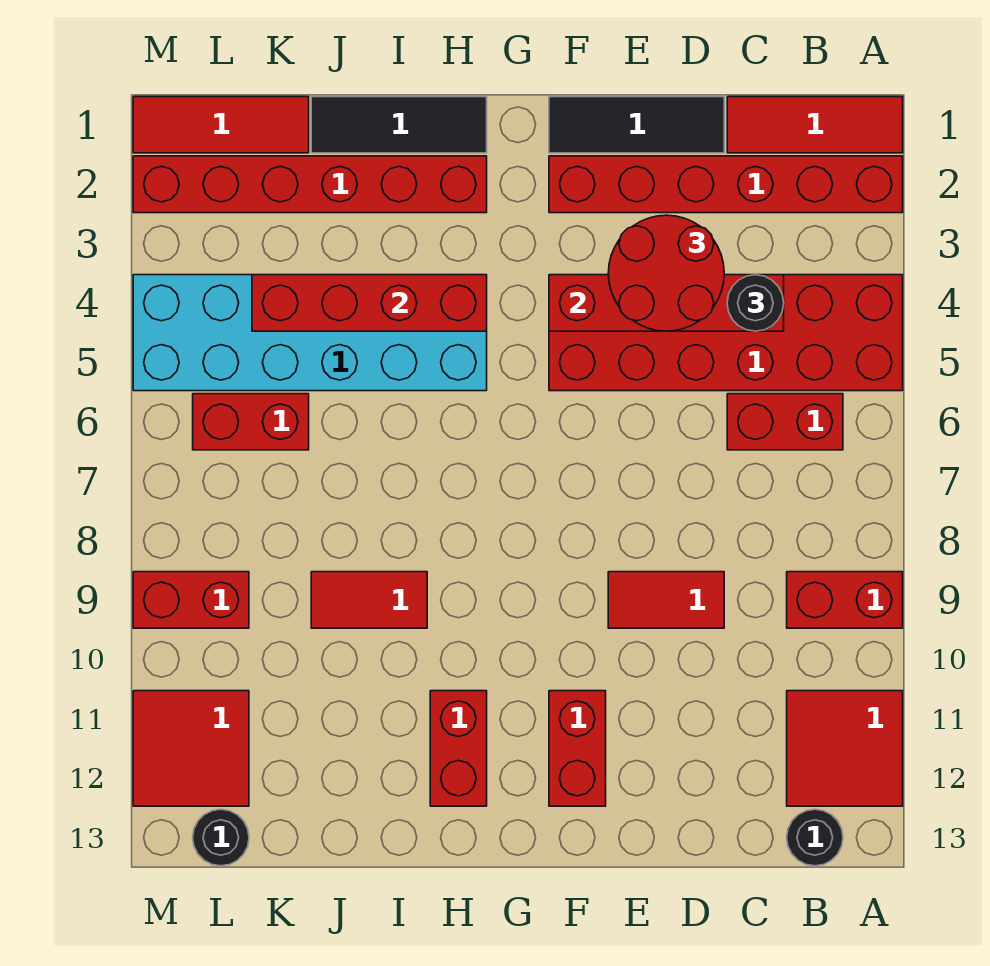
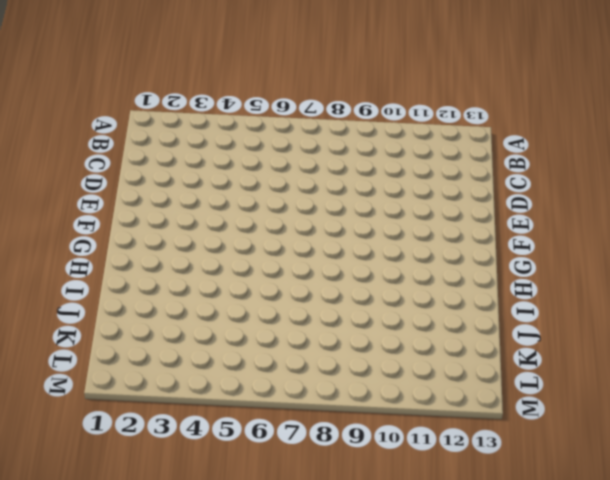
none -> red 1x3 tile [727,97,903,153]
none -> red 1x6 brick [549,156,903,213]
none -> red 2x6 brick [549,275,903,391]

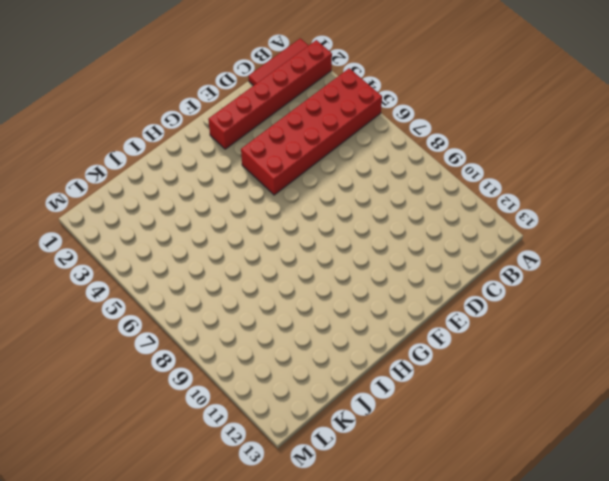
none -> red 1x2 brick [787,572,903,628]
none -> red 2x2 tile [787,691,903,806]
none -> red 1x2 brick [727,394,843,450]

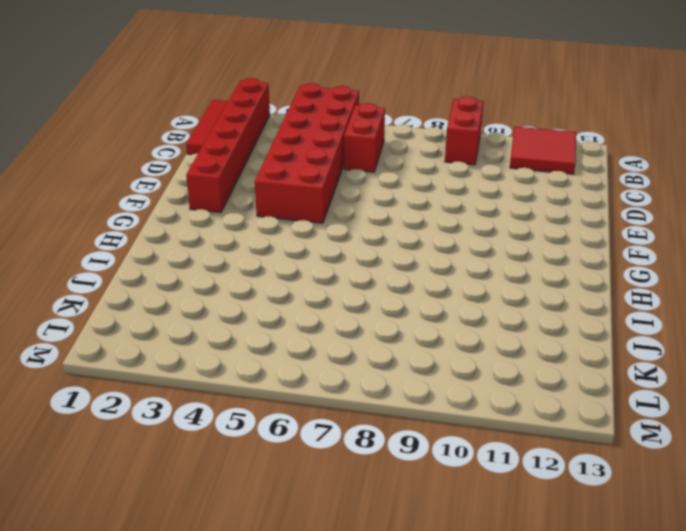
none -> black 1x1 round brick [787,809,843,866]
none -> black 1x3 tile [549,97,724,153]
none -> red 1x2 tile [608,572,724,628]

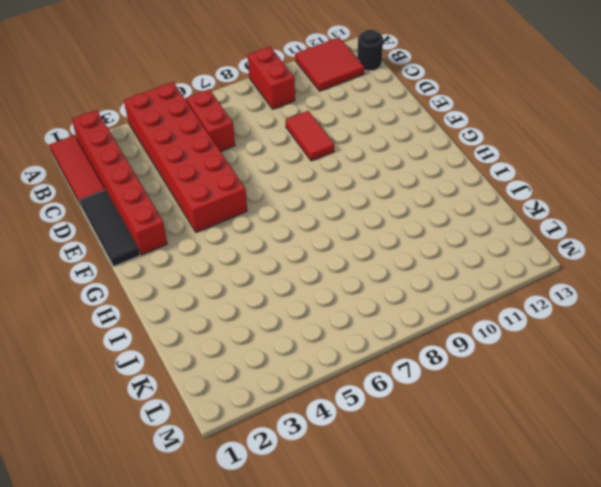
none -> red 1x2 brick [549,691,606,806]
none -> black 1x3 tile [311,97,487,153]
none -> red 1x6 brick [133,156,487,213]

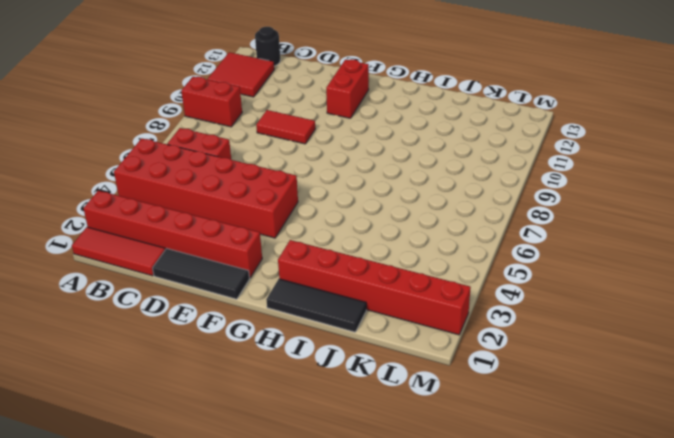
none -> cyan 2x6 brick [133,275,487,391]
none -> red 1x2 brick [430,691,487,806]
none -> red 1x2 tile [311,572,427,628]

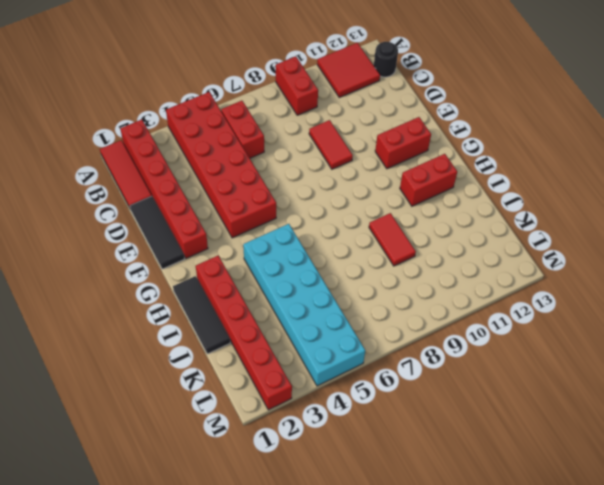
none -> red 1x3 tile [133,97,309,153]
none -> red 1x2 brick [193,394,309,450]
none -> red 1x2 brick [133,572,249,628]

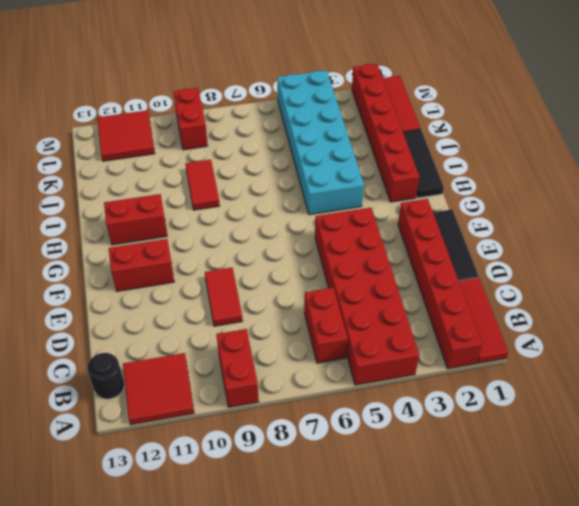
none -> red 1x2 brick [193,394,309,450]
none -> black 1x1 round brick [193,809,249,866]
none -> red 1x4 brick [549,275,784,331]

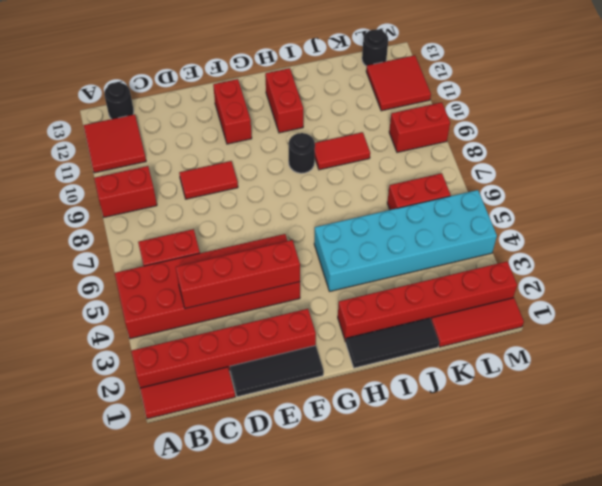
black 1x1 round brick [288,133,315,173] -> black 1x1 round brick moved to [727,275,784,331]
none -> red 1x4 brick [252,275,487,331]
none -> red 2x2 round brick [608,215,724,331]

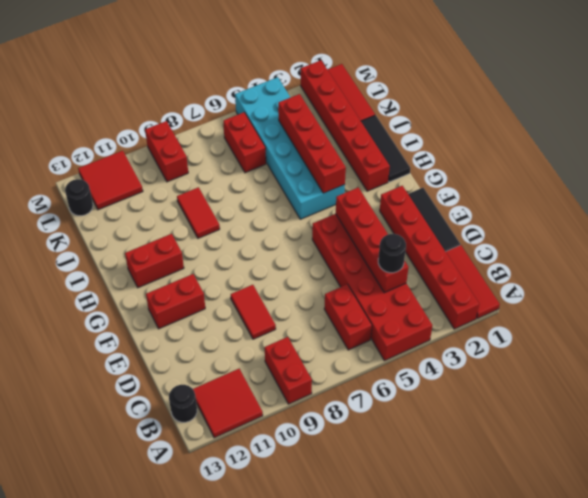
none -> red 2x2 round brick [608,215,724,331]

